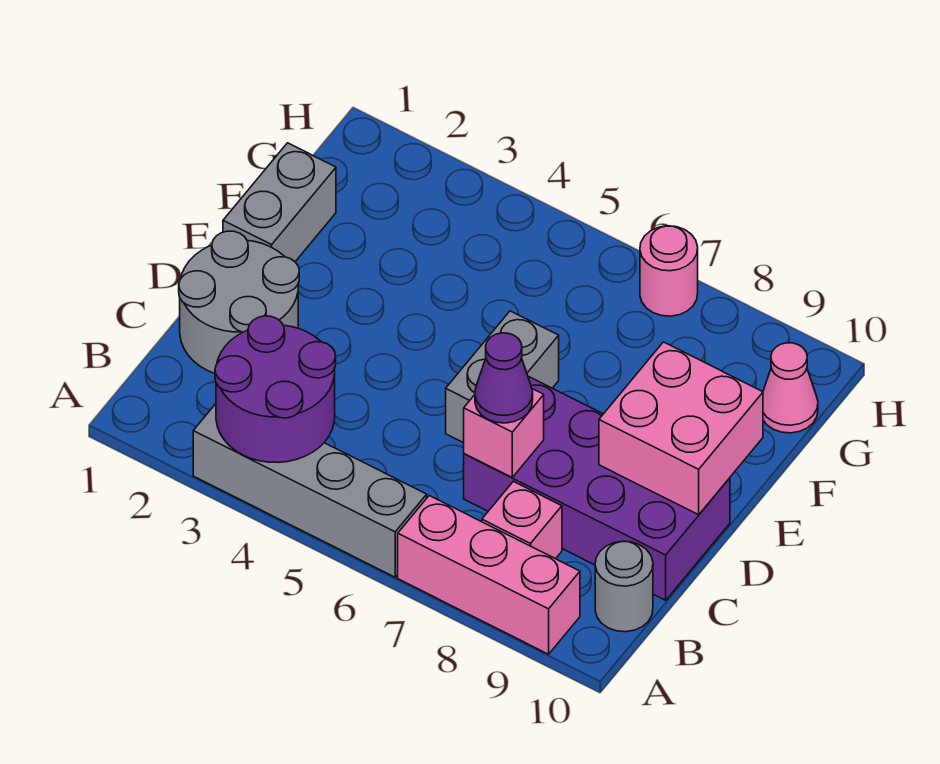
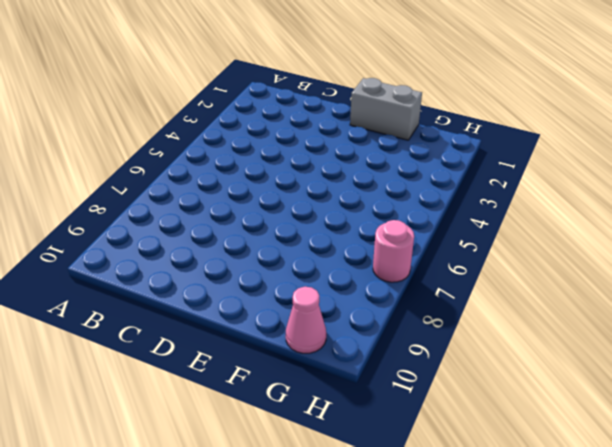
none -> grey 1x4 brick [193,404,427,577]
none -> pink 1x3 brick [398,496,580,654]
none -> pink 1x1 brick [482,481,562,559]

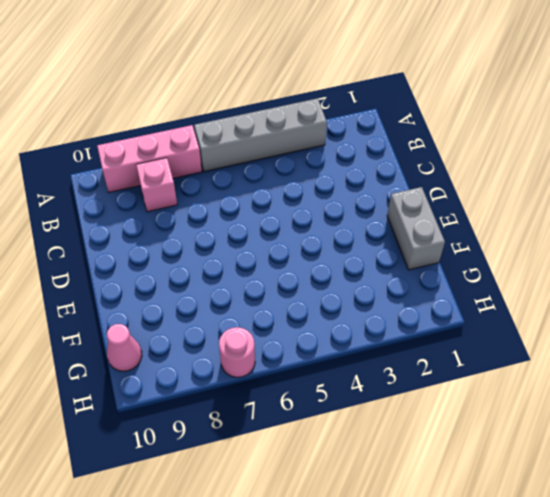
none -> grey 1x1 round brick [595,541,653,632]
none -> grey 2x2 round brick [179,231,299,374]
none -> purple 2x4 brick [464,376,730,600]

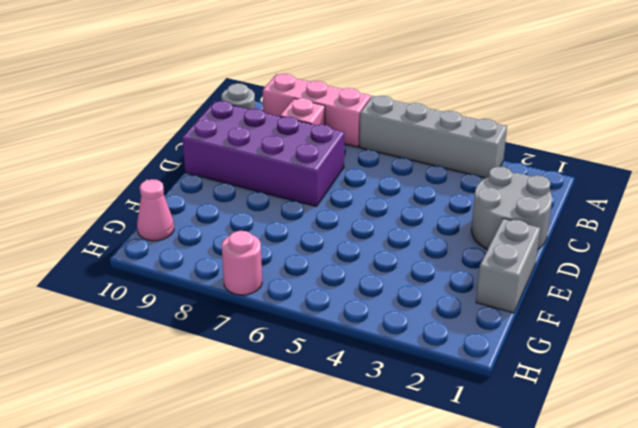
none -> grey 1x2 brick [446,311,559,443]
none -> purple 2x2 round brick [215,316,336,463]
none -> pink 1x1 brick [464,389,544,477]

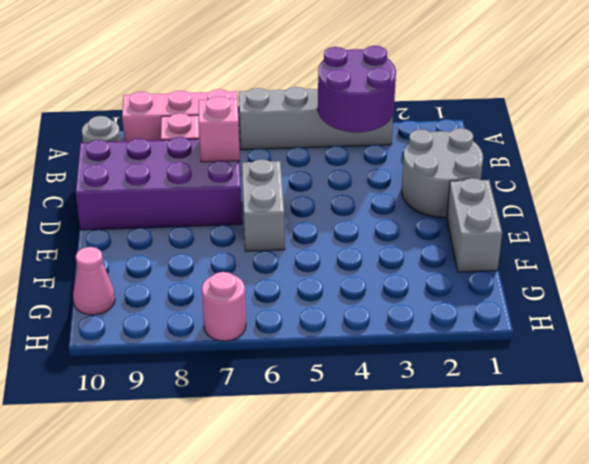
none -> pink 2x2 brick [599,342,763,515]
none -> purple 1x1 cone [475,333,533,423]

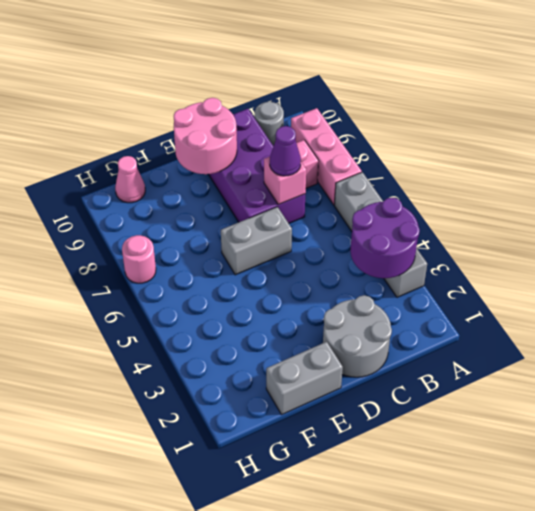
pink 2x2 round brick [174,98,237,174] -> pink 2x2 brick [599,342,763,515]

